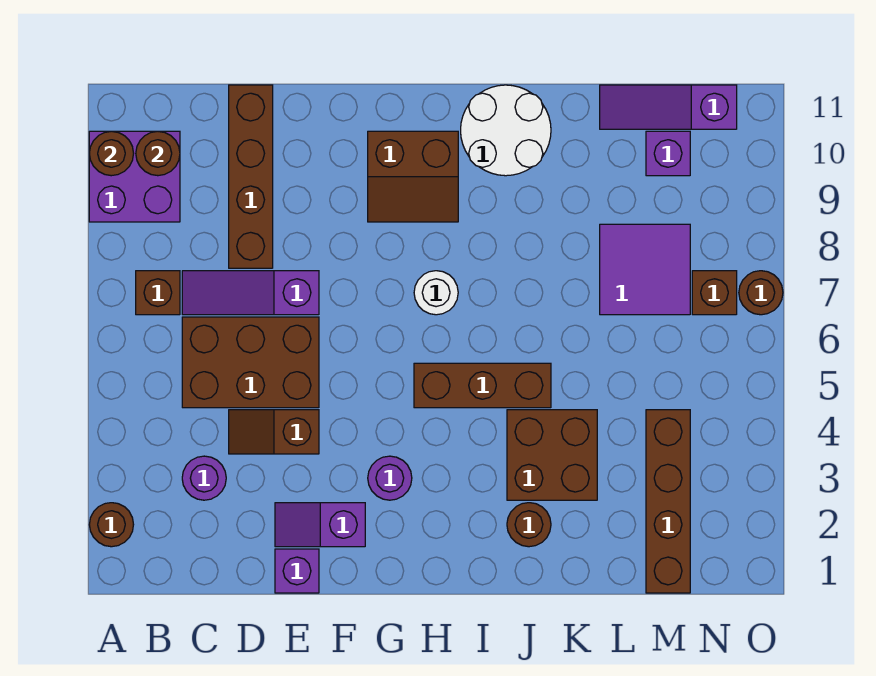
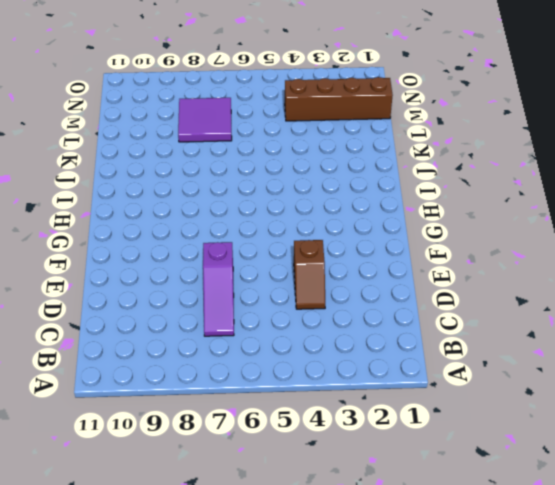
none -> brown 1x1 round brick [89,503,134,547]
none -> purple 2x2 brick [89,131,180,222]
none -> brown 1x1 brick [136,271,180,315]

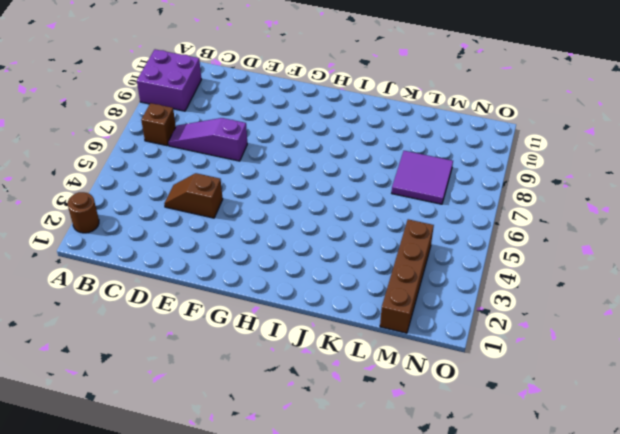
none -> purple 1x1 round brick [182,456,226,500]
none -> brown 2x3 brick [182,317,319,408]
none -> brown 1x4 brick [229,85,273,268]

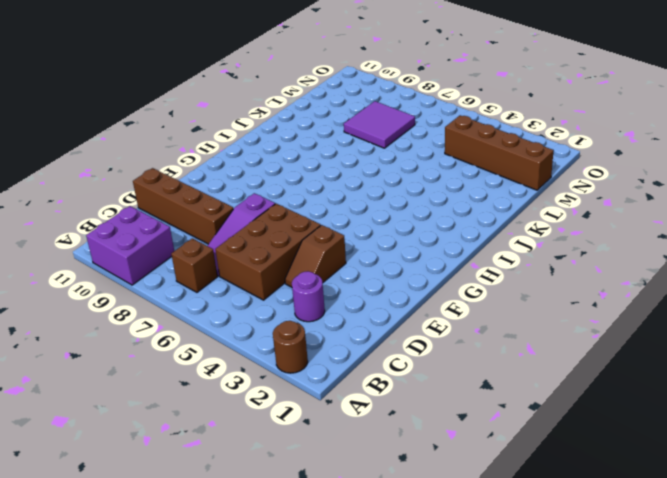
none -> purple 1x1 brick [275,549,319,593]
none -> purple 1x2 slope [275,503,365,547]
none -> purple 1x1 round brick [368,456,412,500]

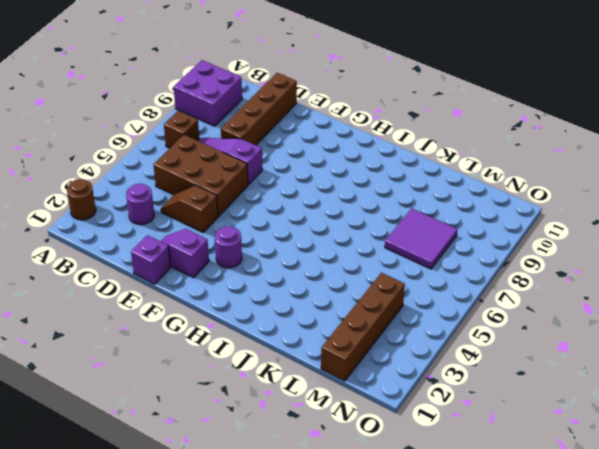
none -> brown 2x2 slope [368,131,458,222]
none -> brown 1x3 brick [414,363,551,408]
none -> white 1x1 round brick [414,271,458,315]

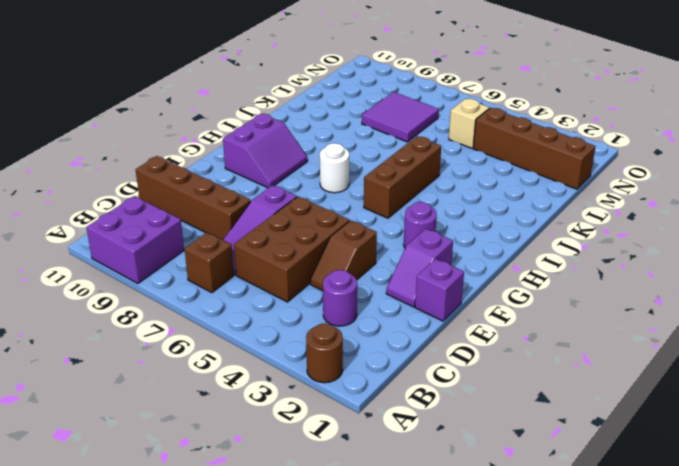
purple 2x2 slope [223,114,307,188] -> brown 2x2 slope [368,131,458,222]
tan 1x1 brick [449,99,489,148] -> none
none -> white 2x2 round brick [461,85,551,176]
none -> brown 1x1 round brick [507,503,551,547]
none -> brown 2x2 brick [507,410,597,500]

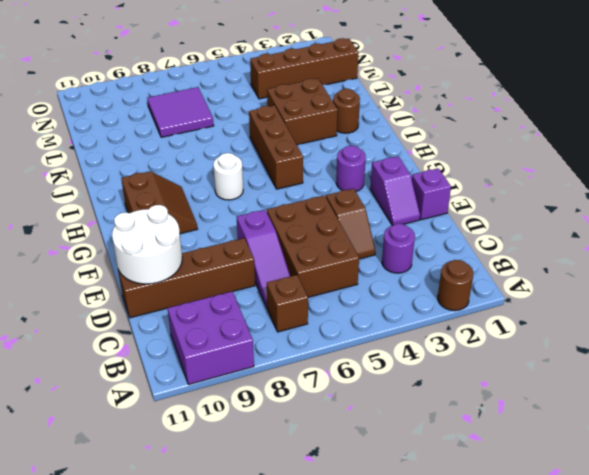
white 2x2 round brick [112,205,182,284] -> white 2x2 round brick moved to [461,85,551,176]
none -> purple 1x3 slope [600,85,737,129]
none -> purple 1x1 brick [646,131,690,176]
none -> brown 1x1 brick [692,271,737,315]

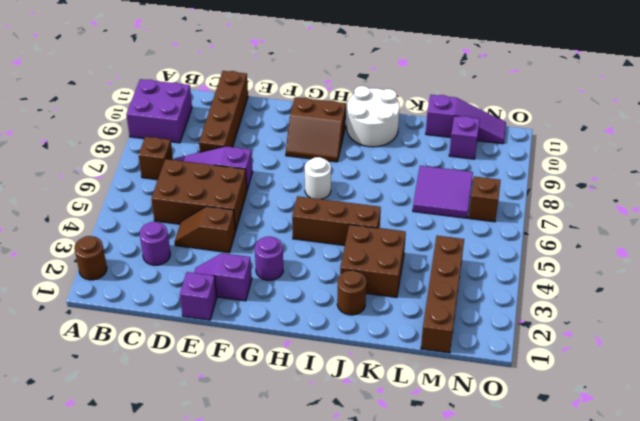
purple 1x3 slope [426,95,506,144] -> purple 1x3 slope turned to [600,85,737,129]
none -> brown 1x1 round brick [739,271,783,315]
none -> brown 1x1 round brick [89,131,134,176]
none -> brown 1x1 round brick [136,131,180,176]

